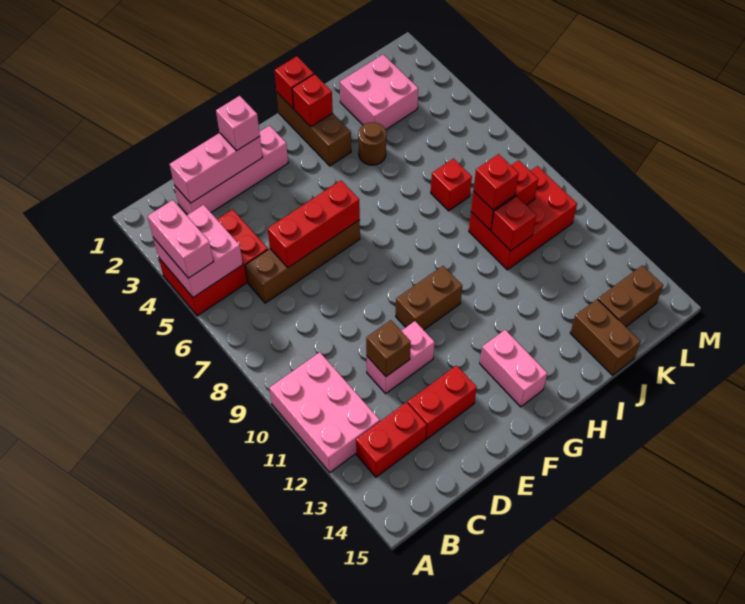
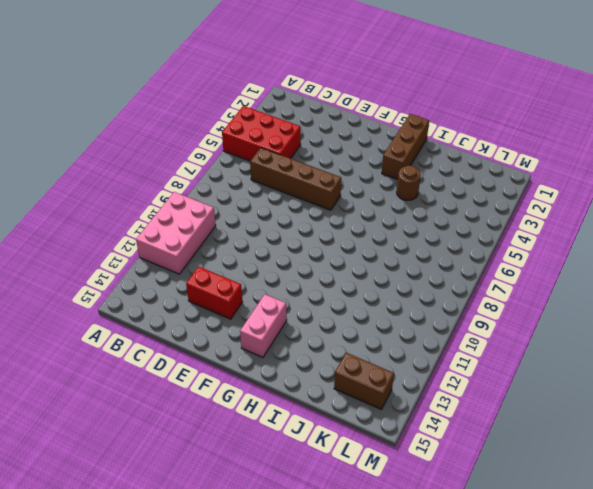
none -> red 1x2 brick [356,402,427,477]
none -> pink 1x4 brick [174,126,288,215]
none -> pink 1x2 brick [366,321,435,394]

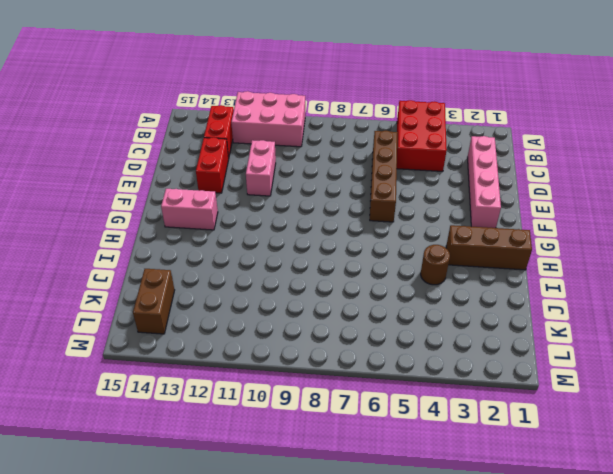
none -> brown 1x2 brick [396,266,462,330]
none -> pink 2x2 brick [340,55,418,130]
none -> red 1x1 brick [431,159,472,211]

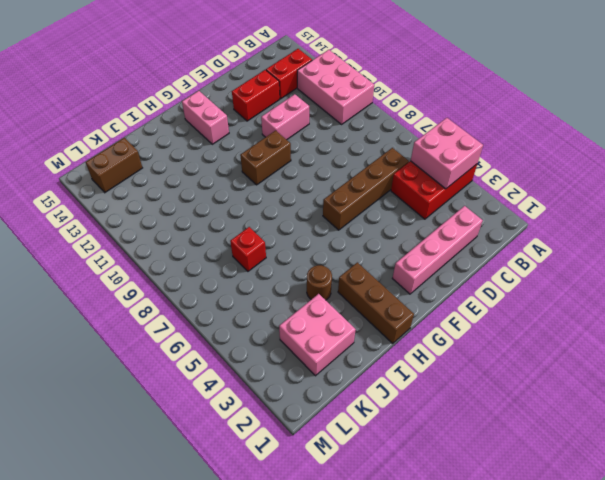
none -> red 2x3 brick [469,166,577,270]
none -> brown 1x2 brick [570,299,640,375]
none -> pink 1x3 brick [170,133,263,203]

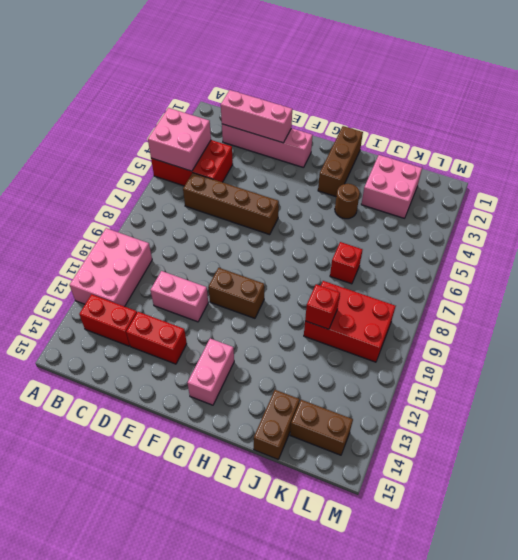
none -> red 1x3 brick [268,180,360,267]
none -> brown 1x1 brick [366,320,411,377]
none -> red 1x1 brick [275,56,314,109]

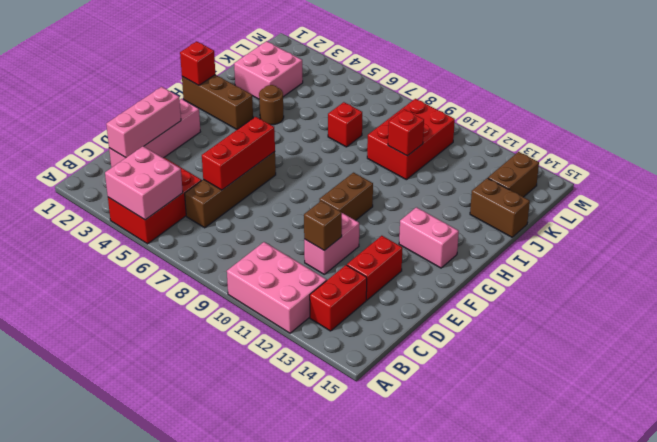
none -> red 1x1 brick [292,74,333,127]
none -> red 1x2 brick [471,160,538,230]
none -> pink 1x2 brick [148,200,213,278]

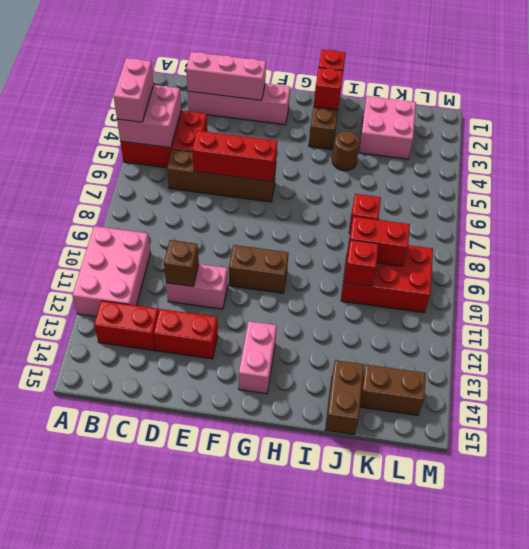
none -> pink 1x1 brick [216,96,260,151]
none -> red 1x1 brick [473,154,519,210]

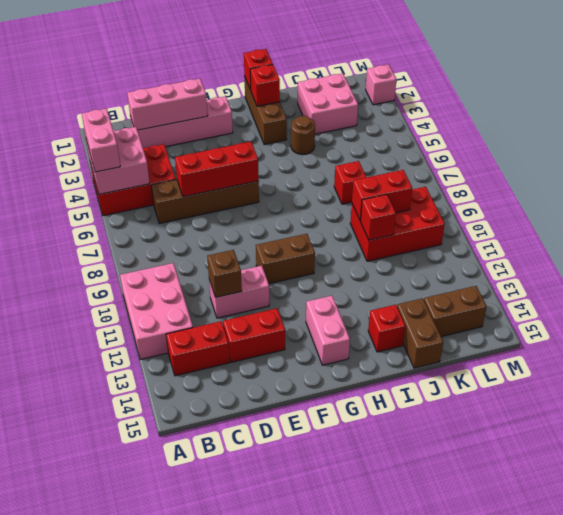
red 1x1 brick [368,305,405,352] -> red 1x1 brick moved to [473,154,519,210]
pink 1x1 brick [366,64,396,105] -> pink 1x1 brick moved to [216,96,260,151]

